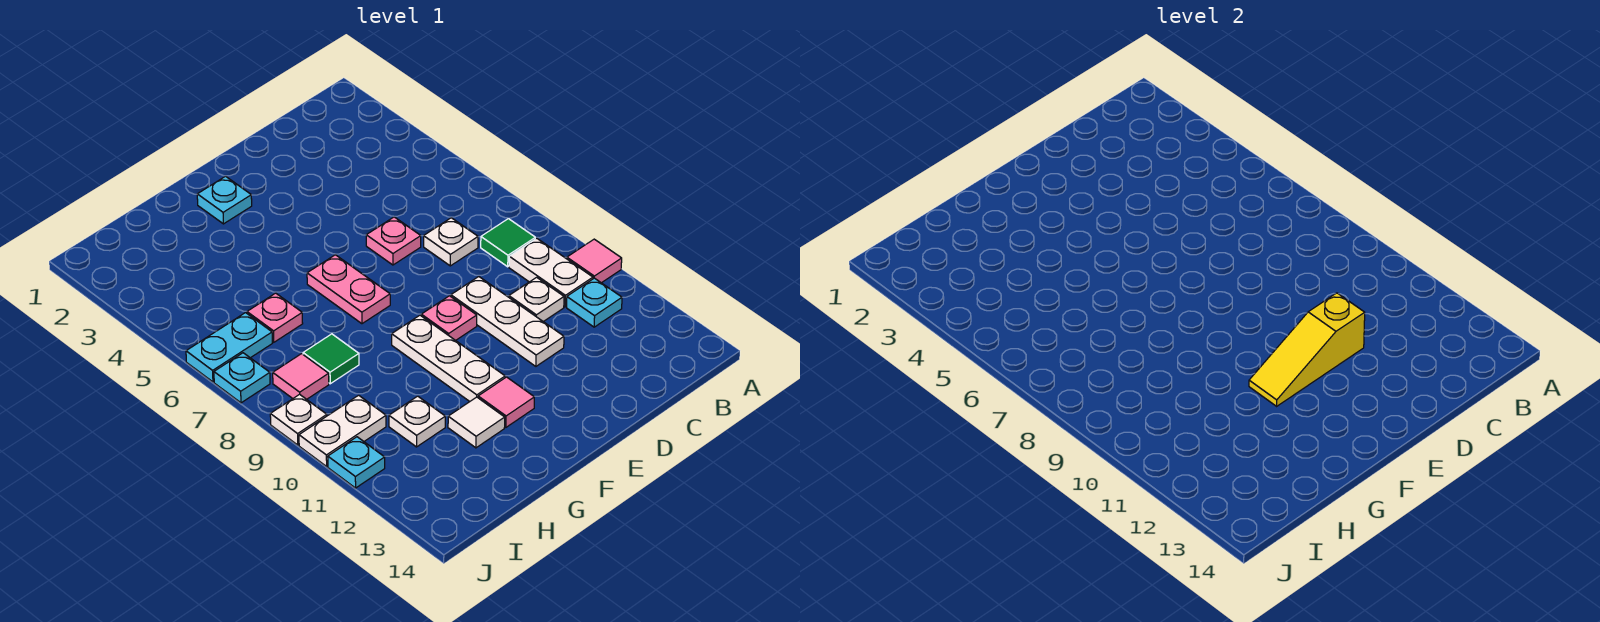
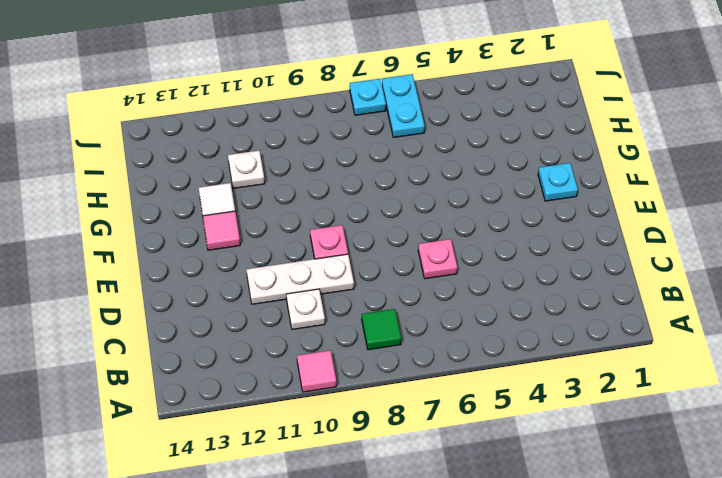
none -> white 1x2 plate [509,238,593,307]
none -> cyan 1x1 plate [567,278,622,327]
none -> white 1x1 plate [424,218,478,266]

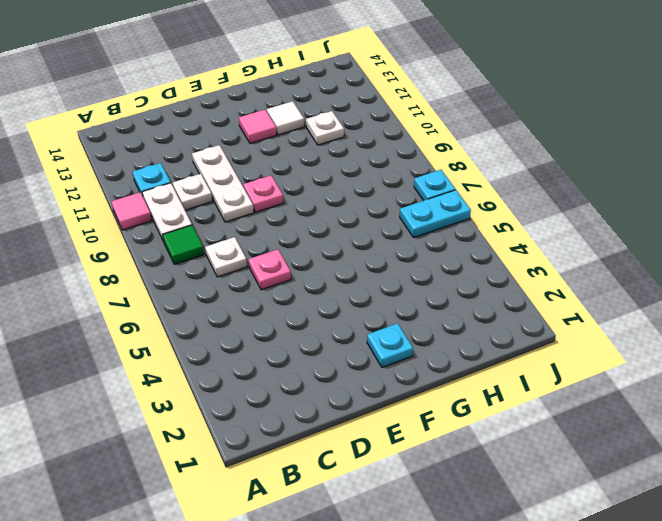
none -> pink 1x2 plate [307,255,390,324]
none -> white 1x3 plate [392,315,505,401]
none -> pink 1x1 plate [247,293,303,342]

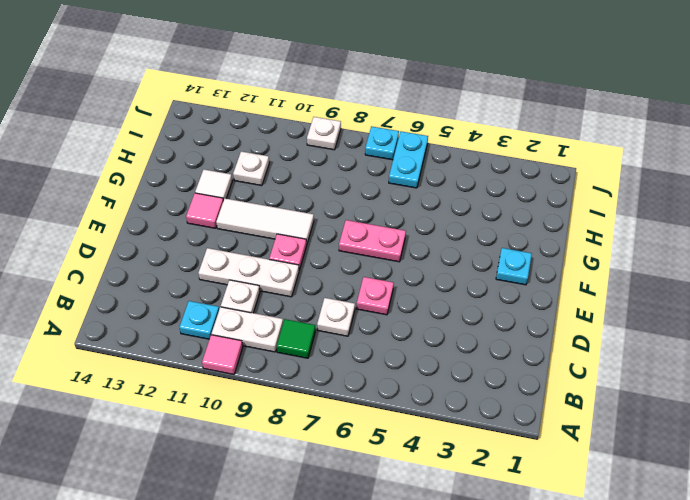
white 1x3 tile [216,199,314,245] -> white 1x3 plate [392,315,505,401]
none -> pink 1x1 plate [247,293,303,342]
none -> green 1x1 tile [303,334,359,384]
none -> pink 1x1 tile [273,354,329,399]

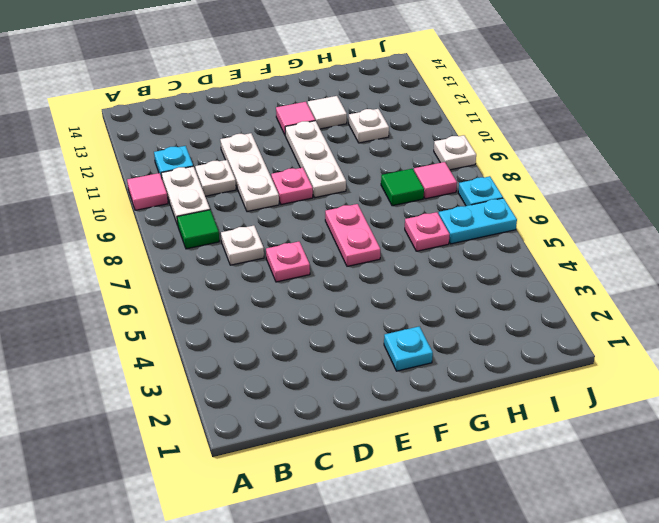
none -> white 1x2 plate [299,395,386,466]
none -> cyan 1x1 plate [328,437,385,488]
none -> yellow 1x3 slope [1249,293,1365,406]

